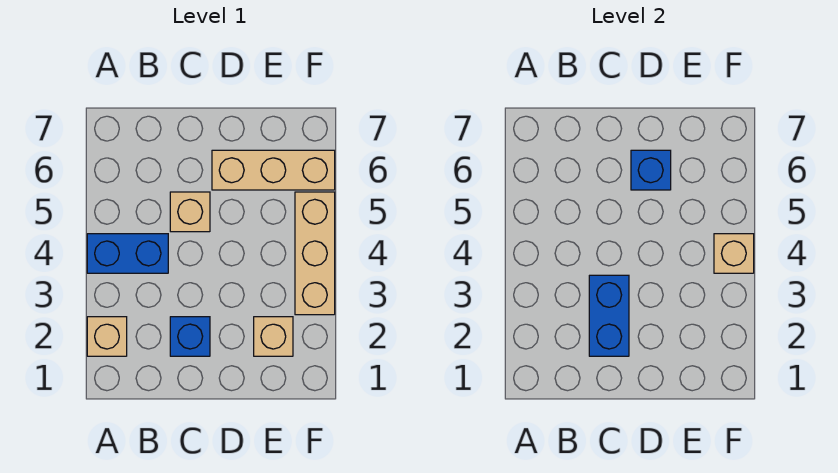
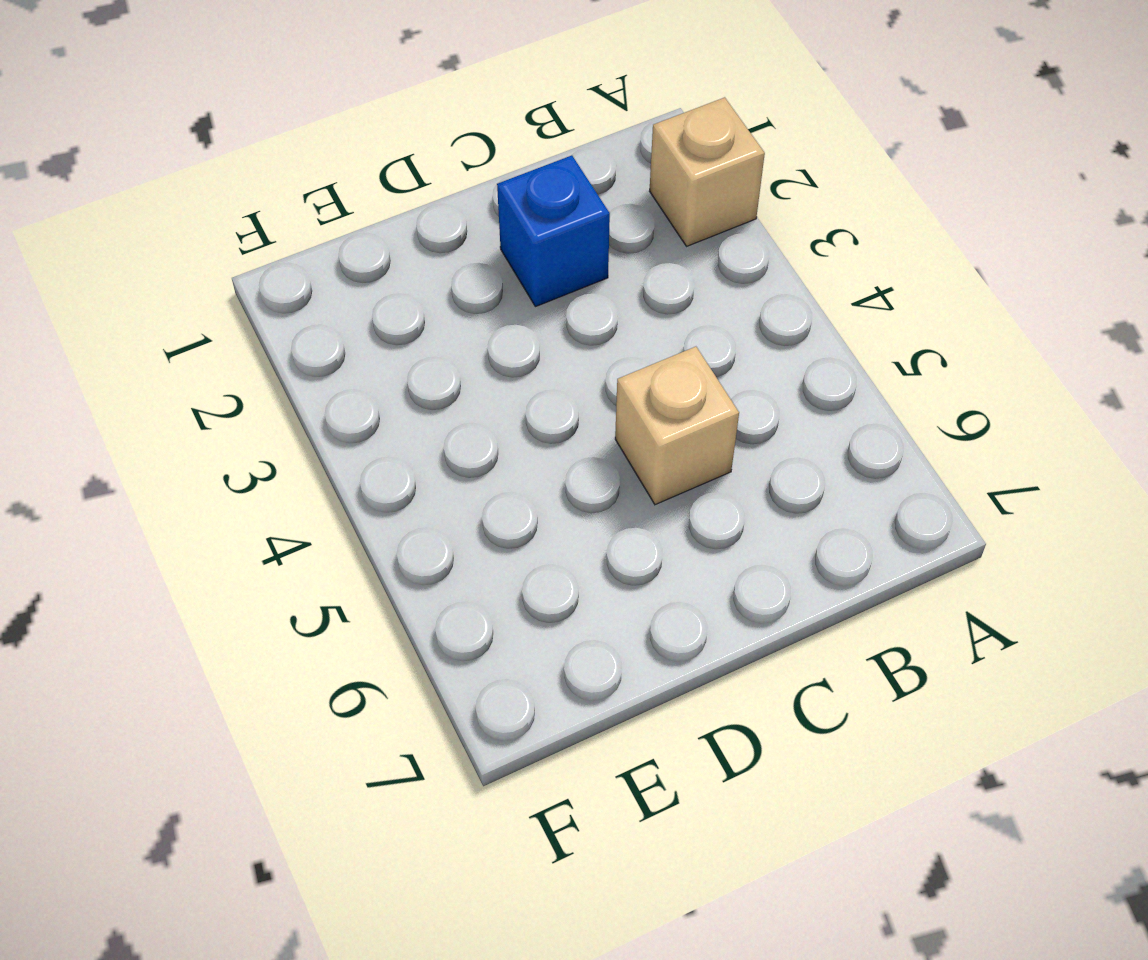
none -> blue 1x2 brick [87,234,168,273]
none -> tan 1x3 brick [212,150,335,190]

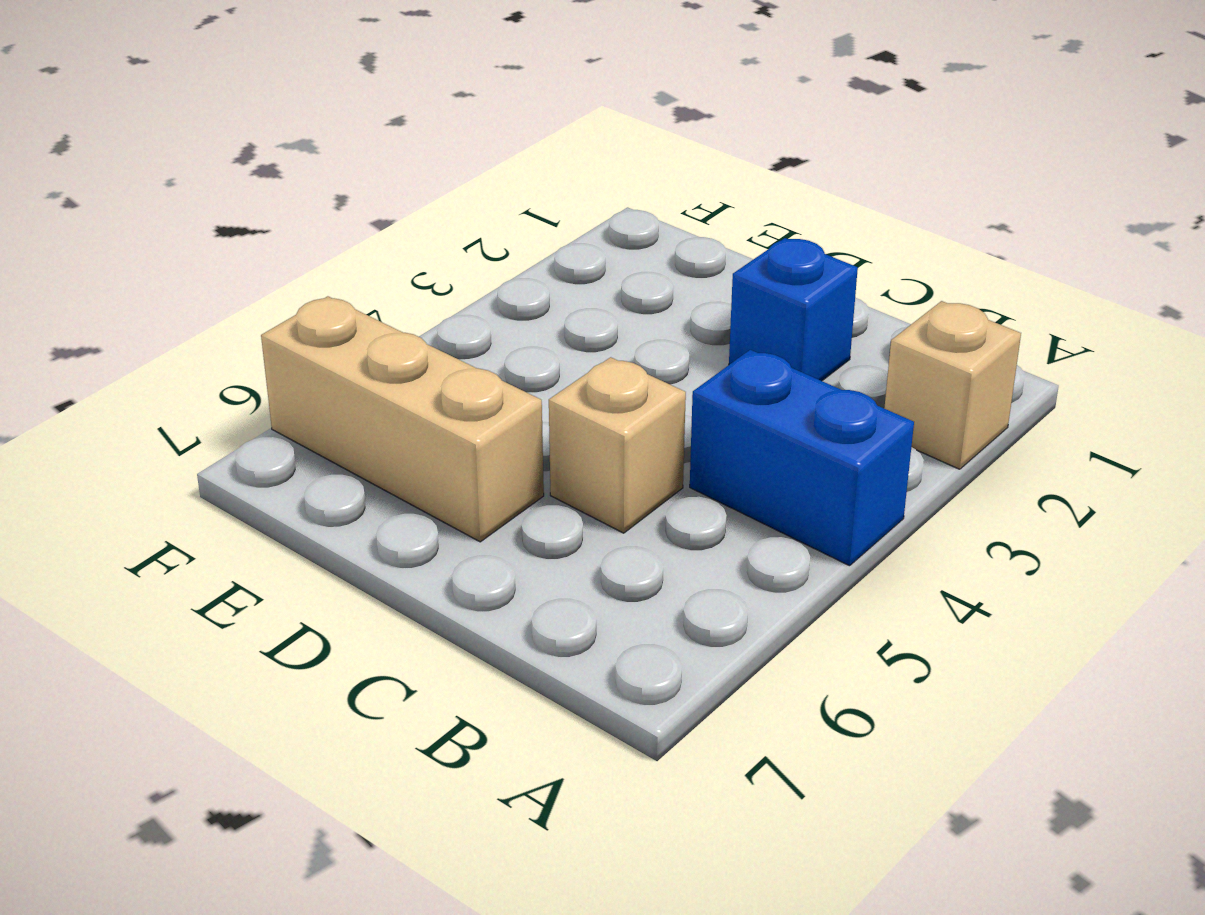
none -> tan 1x1 brick [254,317,293,356]
none -> tan 1x3 brick [295,192,335,315]

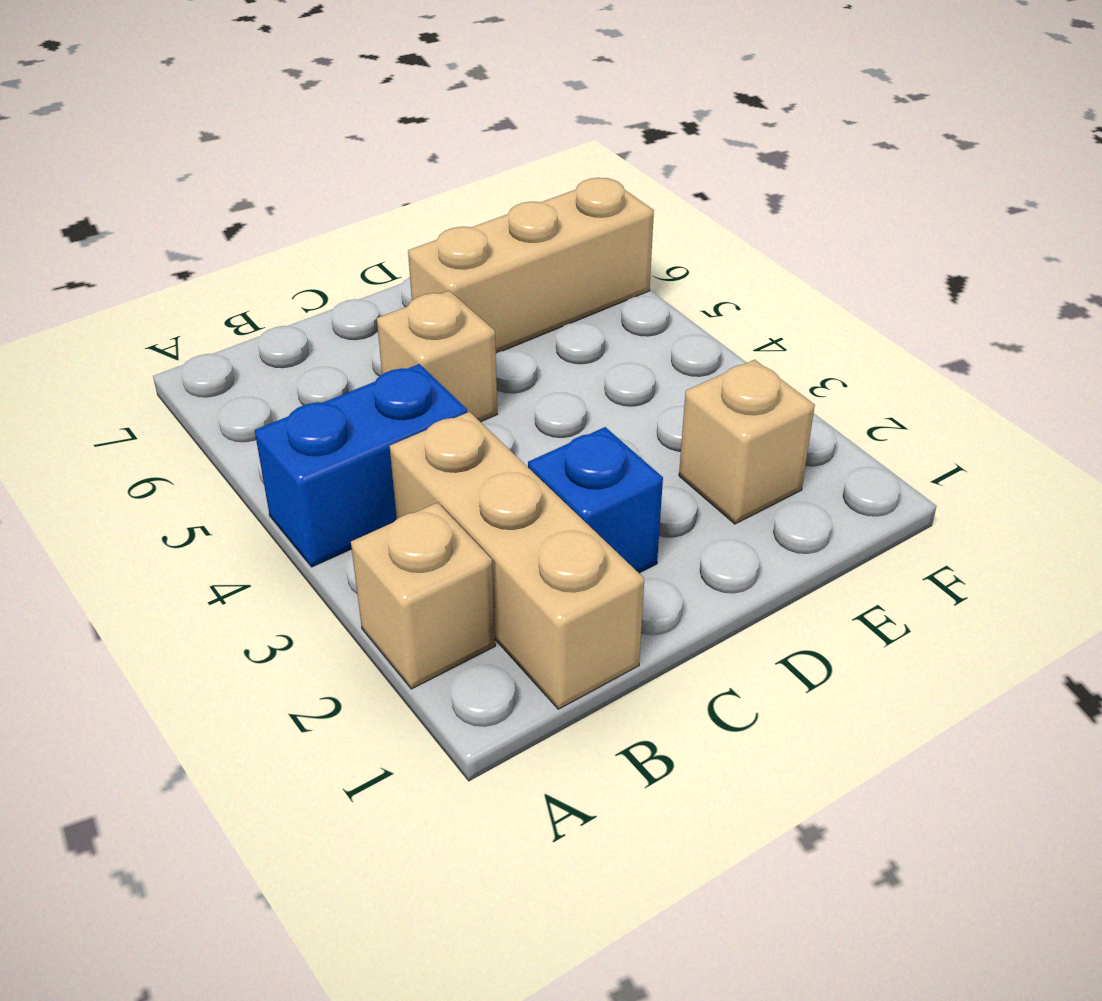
tan 1x3 brick [390,412,644,709] -> tan 1x3 brick moved to [295,192,335,315]
none -> blue 1x2 brick [589,275,629,356]
none -> blue 1x1 brick [631,150,671,190]

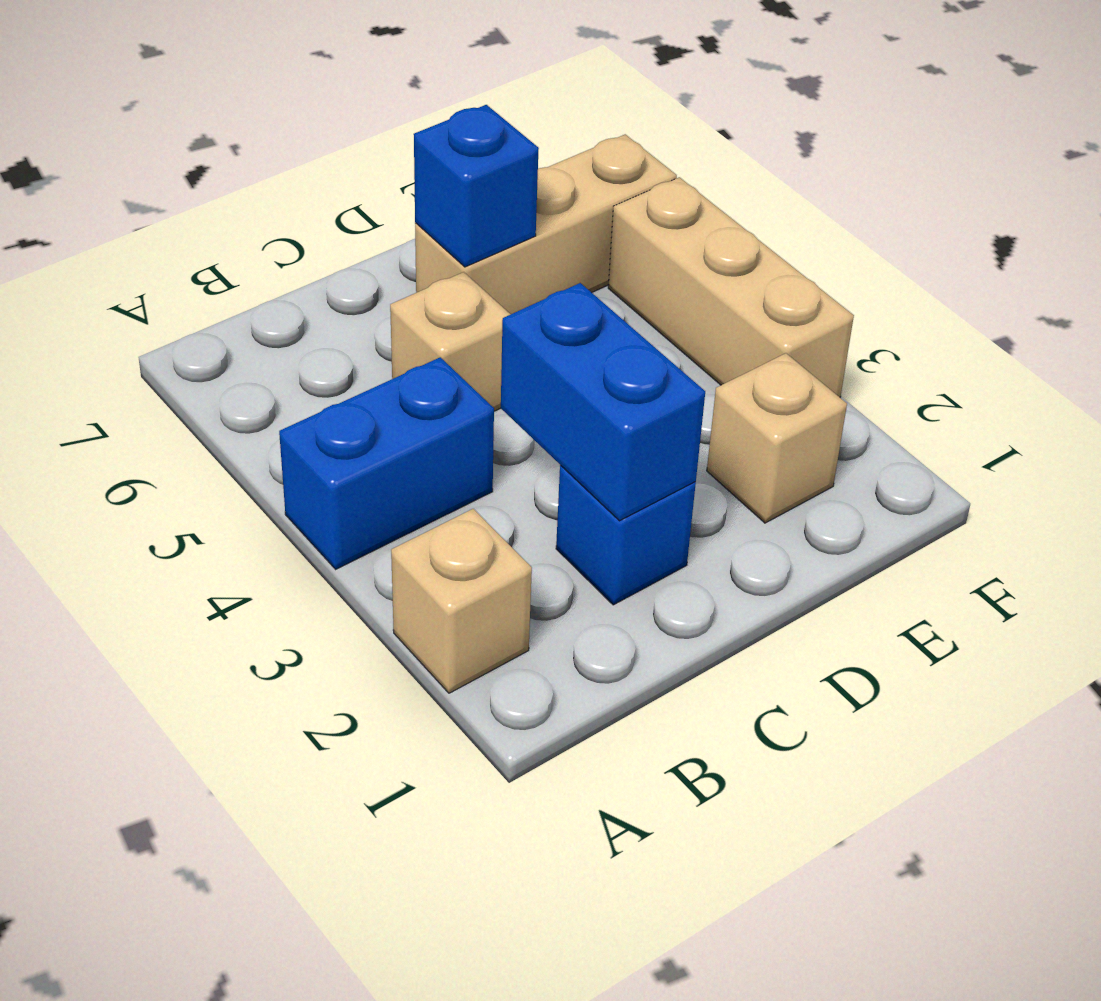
none -> tan 1x1 brick [714,234,754,273]

